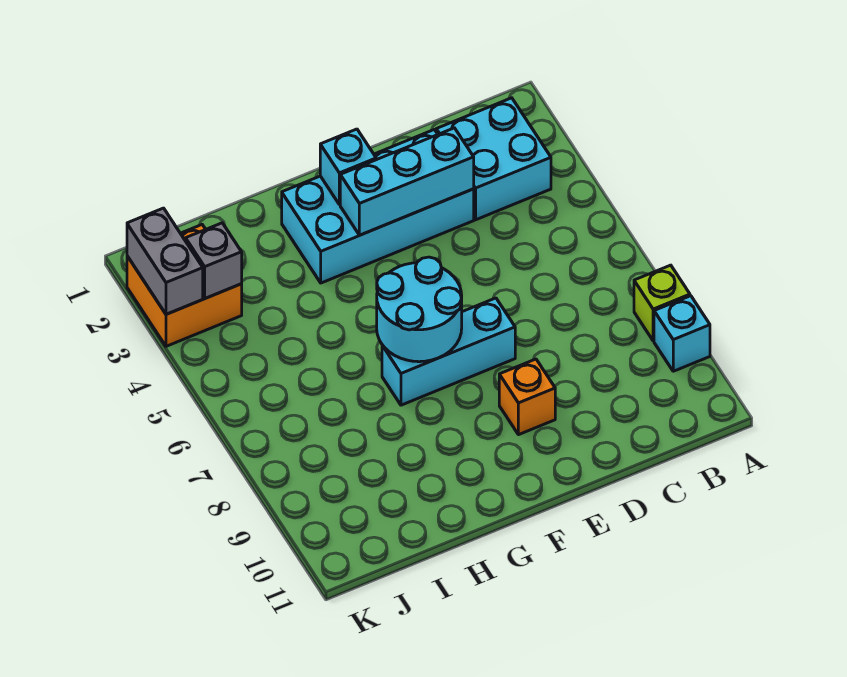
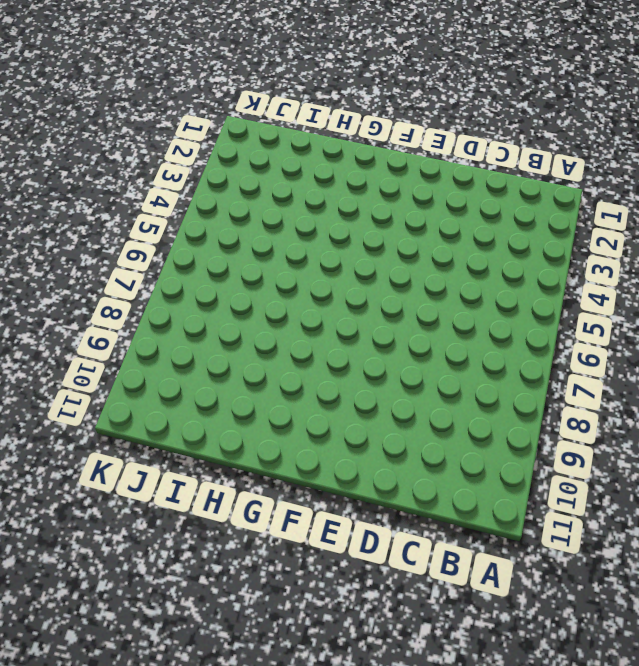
none -> lime 1x1 brick [634,265,690,341]
none -> cyan 1x1 brick [654,296,710,371]
none -> cyan 2x2 brick [436,98,551,220]

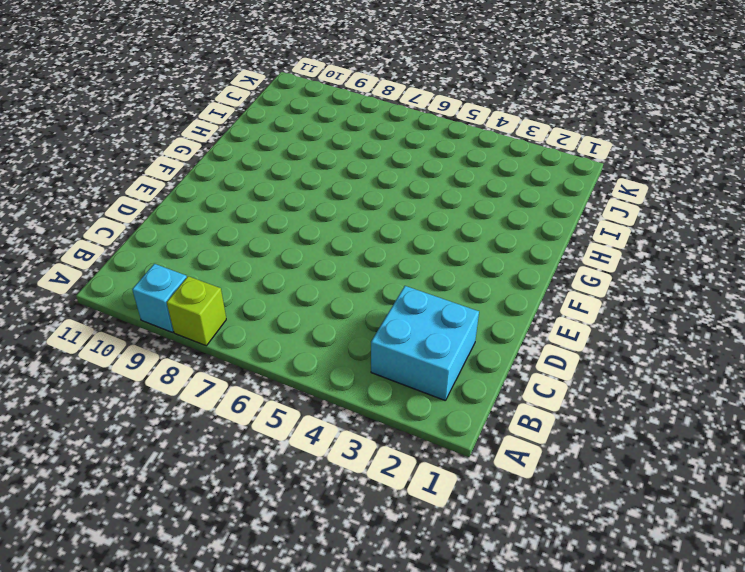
none -> cyan 2x4 brick [282,130,474,283]
none -> cyan 1x3 brick [382,298,515,405]
none -> orange 1x1 brick [499,359,555,435]

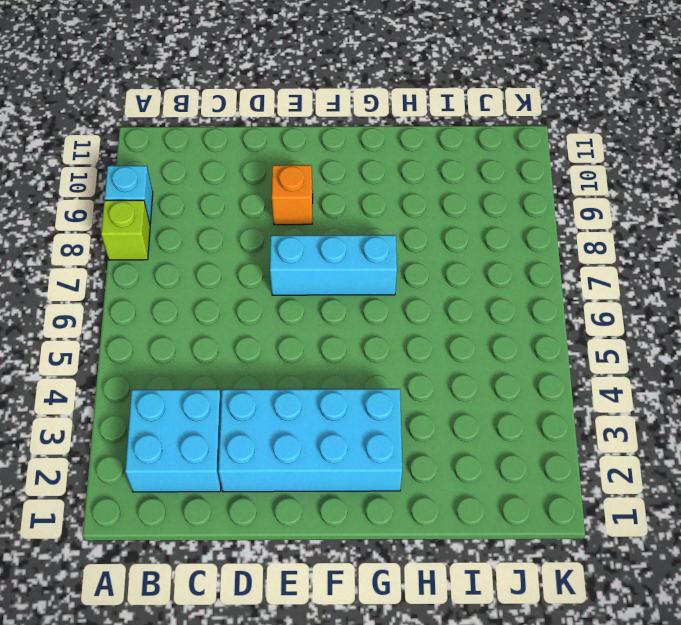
none -> orange 2x2 brick [127,225,242,346]
none -> cyan 1x3 brick [340,128,474,235]
none -> cyan 1x1 brick [320,129,376,205]

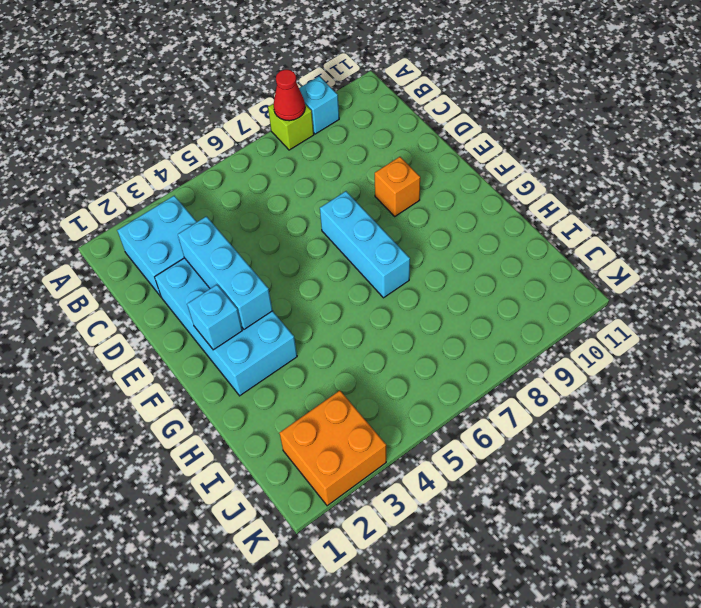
red 1x1 cone [273,70,305,121] -> none
none -> cyan 2x2 round brick [377,257,462,362]
none -> grey 1x1 brick [186,223,242,298]
none -> grey 1x2 brick [127,208,203,314]

